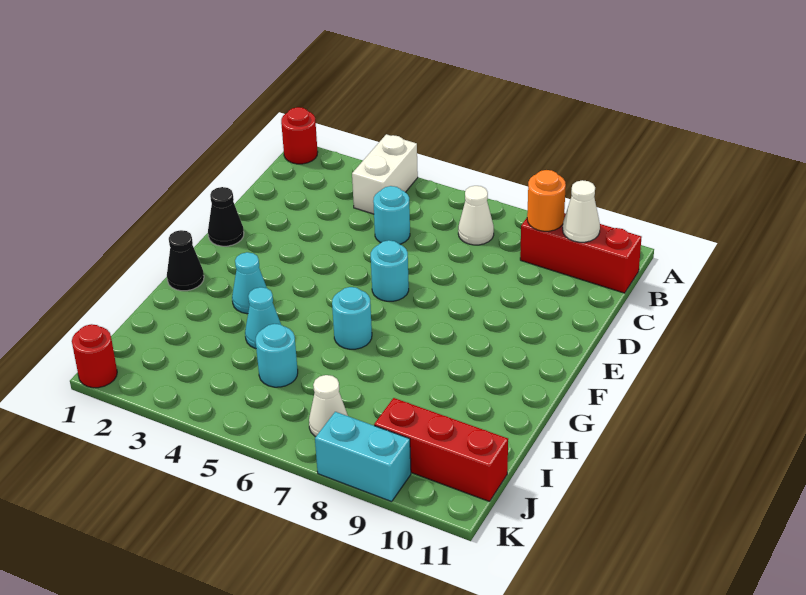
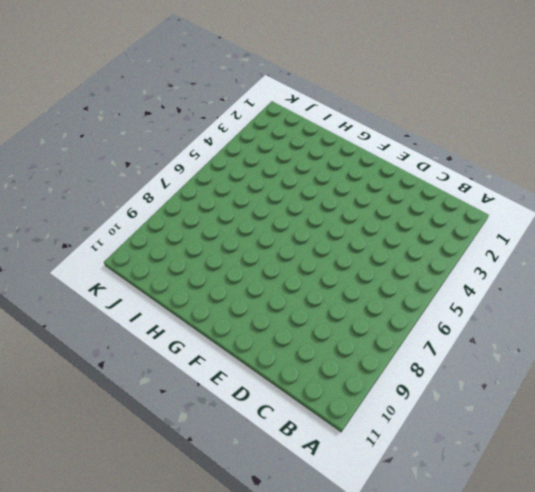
none -> red 1x1 round brick [281,107,318,164]
none -> white 1x2 brick [352,134,418,214]
none -> white 1x1 cone [458,186,494,245]

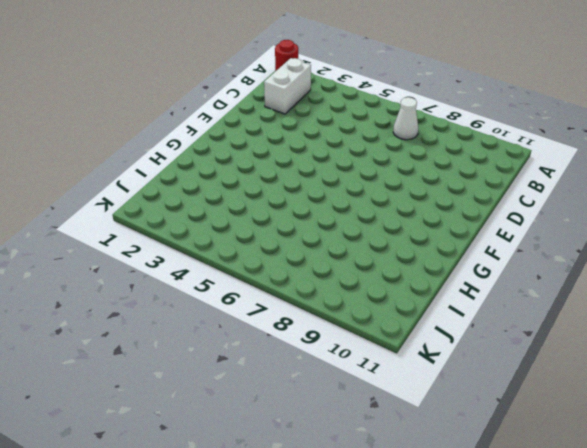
white 1x2 brick [264,58,311,114] -> white 1x2 brick moved to [352,134,418,214]
none -> red 1x3 brick [520,213,642,293]
none -> cyan 1x1 round brick [373,186,410,244]
none -> black 1x1 cone [208,187,244,246]

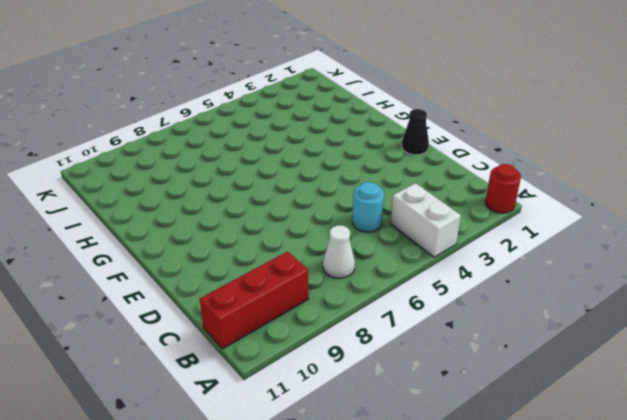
none -> cyan 1x1 round brick [371,240,409,301]
none -> black 1x1 cone [167,230,204,291]
none -> cyan 1x1 cone [232,252,267,314]

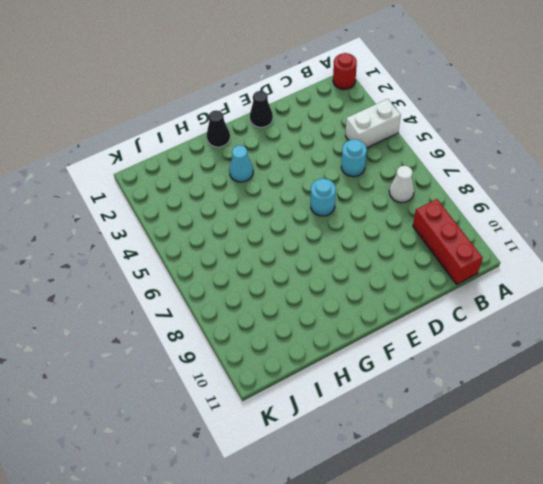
none -> cyan 1x1 round brick [332,287,372,349]
none -> cyan 1x1 cone [245,287,281,349]
none -> cyan 1x1 round brick [256,324,298,387]

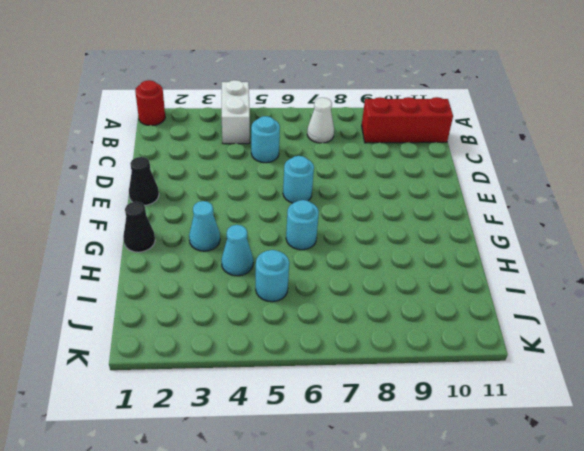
none -> white 1x1 cone [309,375,348,437]
none -> red 1x3 brick [374,398,508,502]
none -> red 1x1 round brick [72,324,117,388]

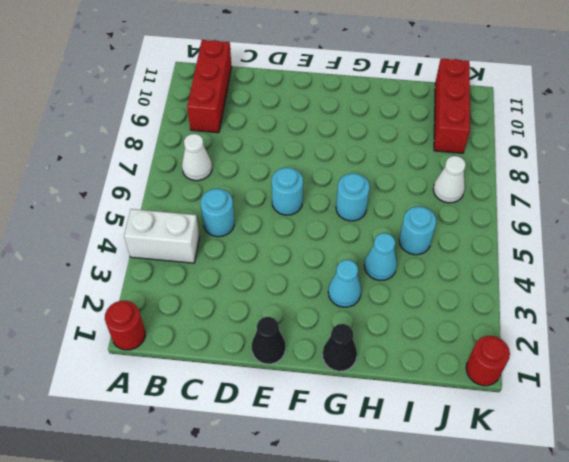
none -> cyan 1x2 brick [315,412,411,502]
none -> orange 1x1 round brick [527,170,566,231]
none -> white 1x1 cone [563,180,600,242]

